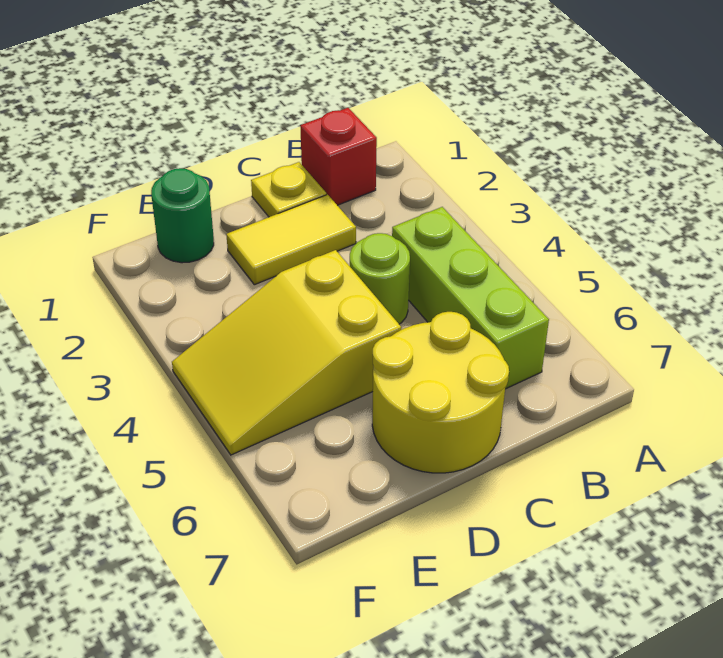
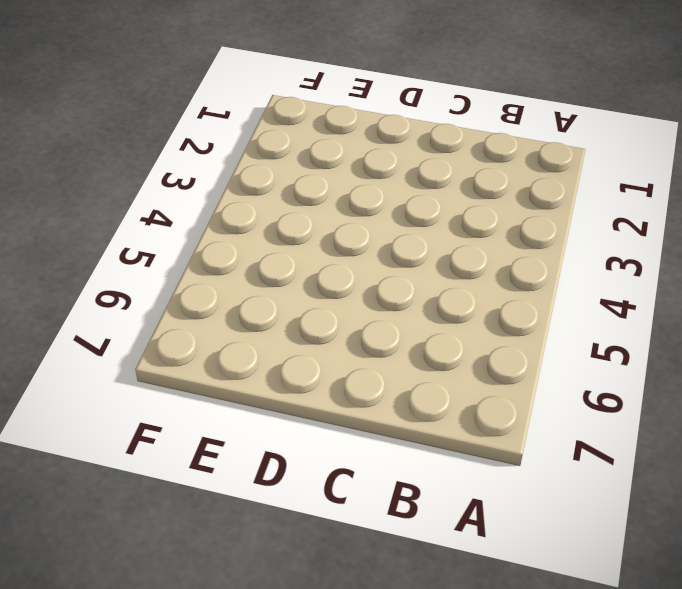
none -> red 1x1 brick [300,108,377,205]
none -> lime 1x3 brick [392,207,549,389]

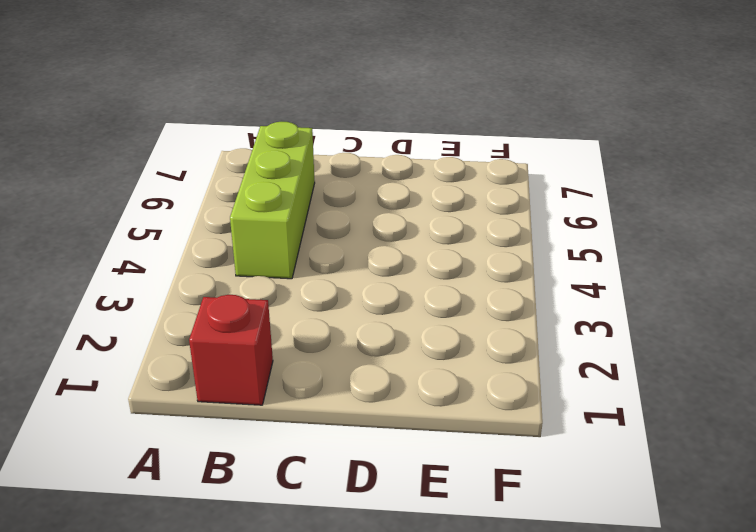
none -> yellow 1x1 plate [251,162,326,217]
none -> yellow 1x2 tile [226,195,356,285]

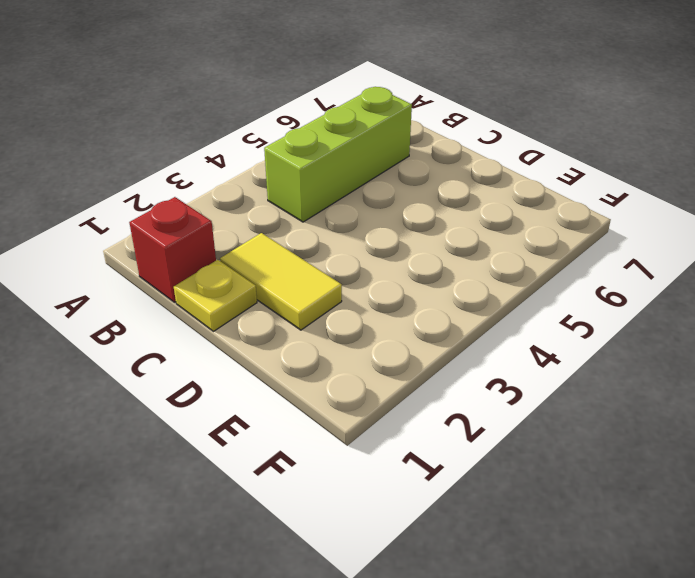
none -> lime 1x1 round brick [350,233,410,324]
none -> yellow 2x2 round brick [372,312,509,473]

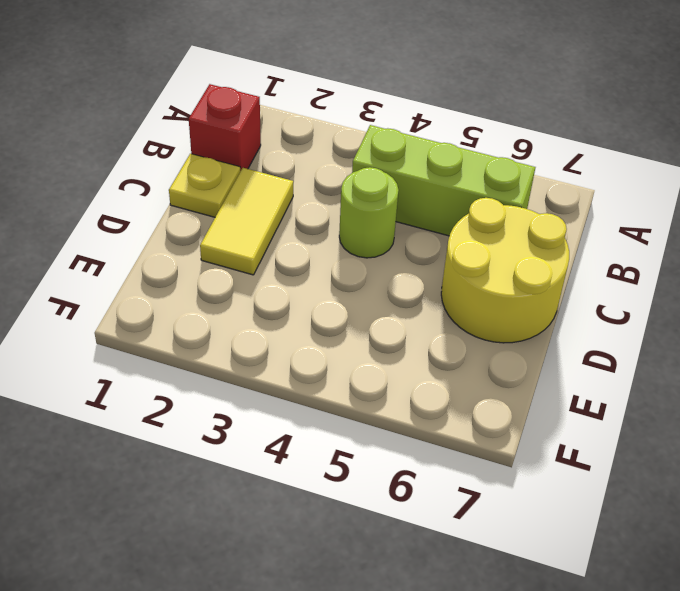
none -> yellow 2x3 slope [172,250,401,455]
none -> green 1x1 round brick [151,168,214,263]

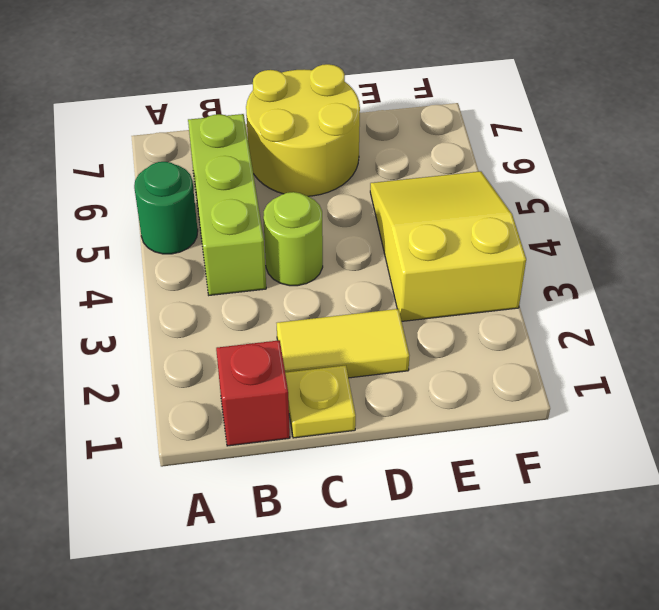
green 1x1 round brick [134,162,198,254] -> green 1x1 round brick moved to [151,168,214,263]
yellow 2x3 slope [370,171,526,321] -> yellow 2x3 slope turned to [172,250,401,455]

